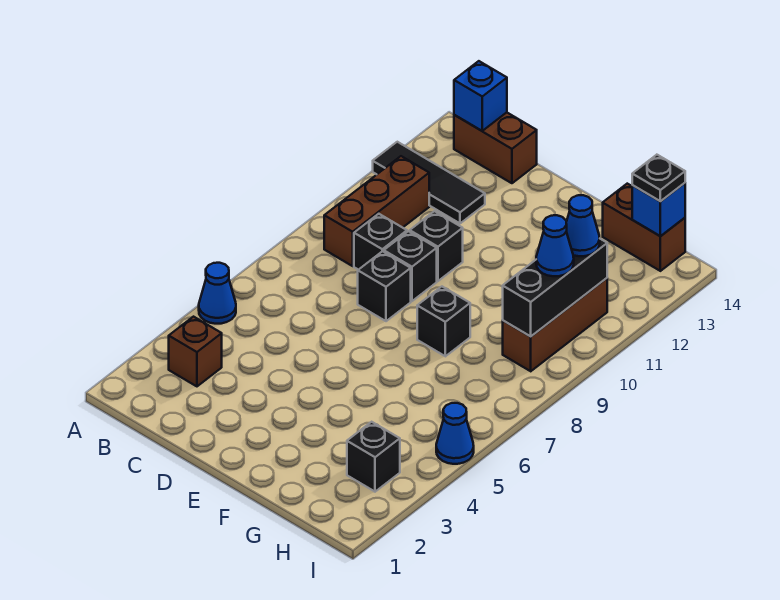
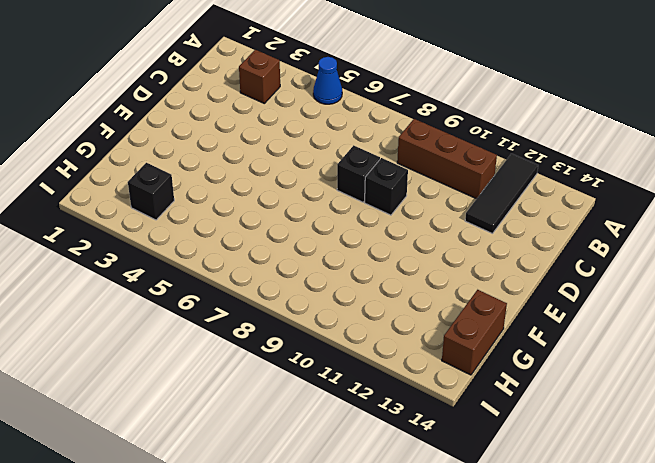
none -> brown 1x2 brick [454,113,537,183]
none -> black 1x1 brick [354,214,407,270]
none -> black 1x1 brick [410,211,463,281]

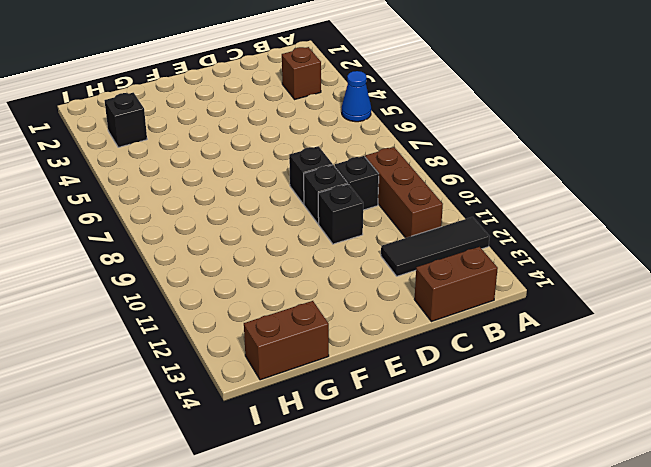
none -> black 1x1 brick [417,287,470,356]
none -> brown 1x3 brick [503,278,607,371]
none -> blue 1x1 cone [436,403,474,464]

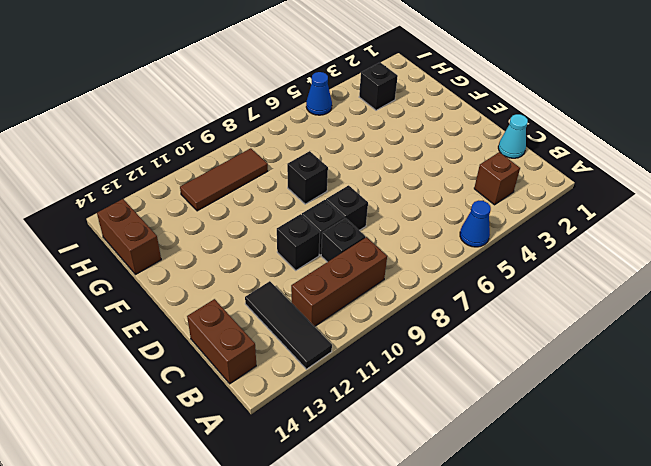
cyan 1x1 cone [498,114,528,158] -> none
brown 1x3 tile [180,148,268,211] -> brown 1x3 brick [503,278,607,371]
none -> blue 1x1 brick [454,61,507,131]
none -> black 1x3 brick [503,239,607,336]
none -> blue 1x1 brick [632,183,685,236]

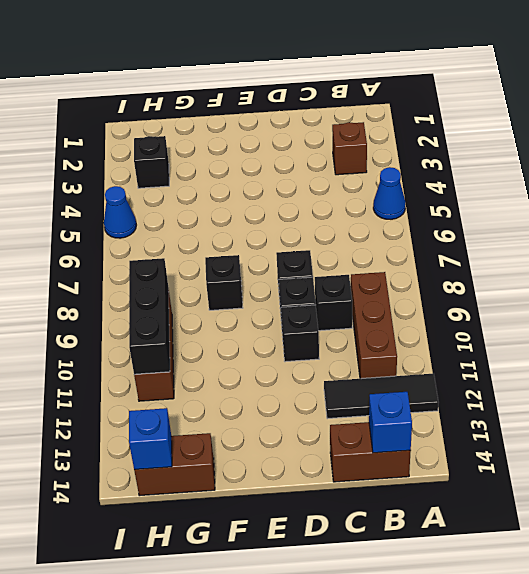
none -> blue 1x1 cone [536,215,574,276]
none -> blue 1x1 cone [566,195,600,256]
none -> black 1x1 plate [632,155,685,201]

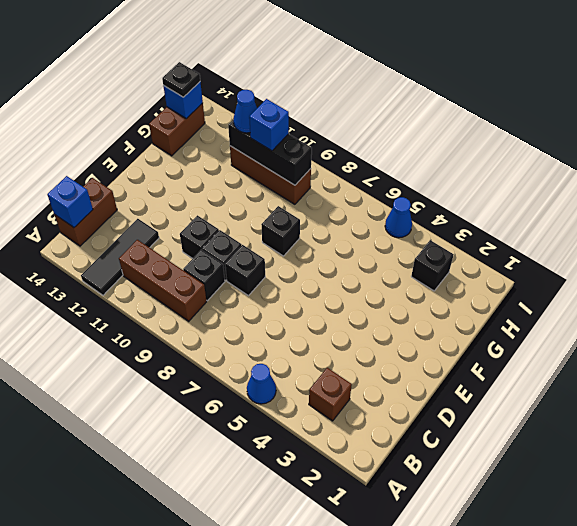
blue 1x1 brick [249,99,289,151] -> blue 1x1 cone [536,215,574,276]

